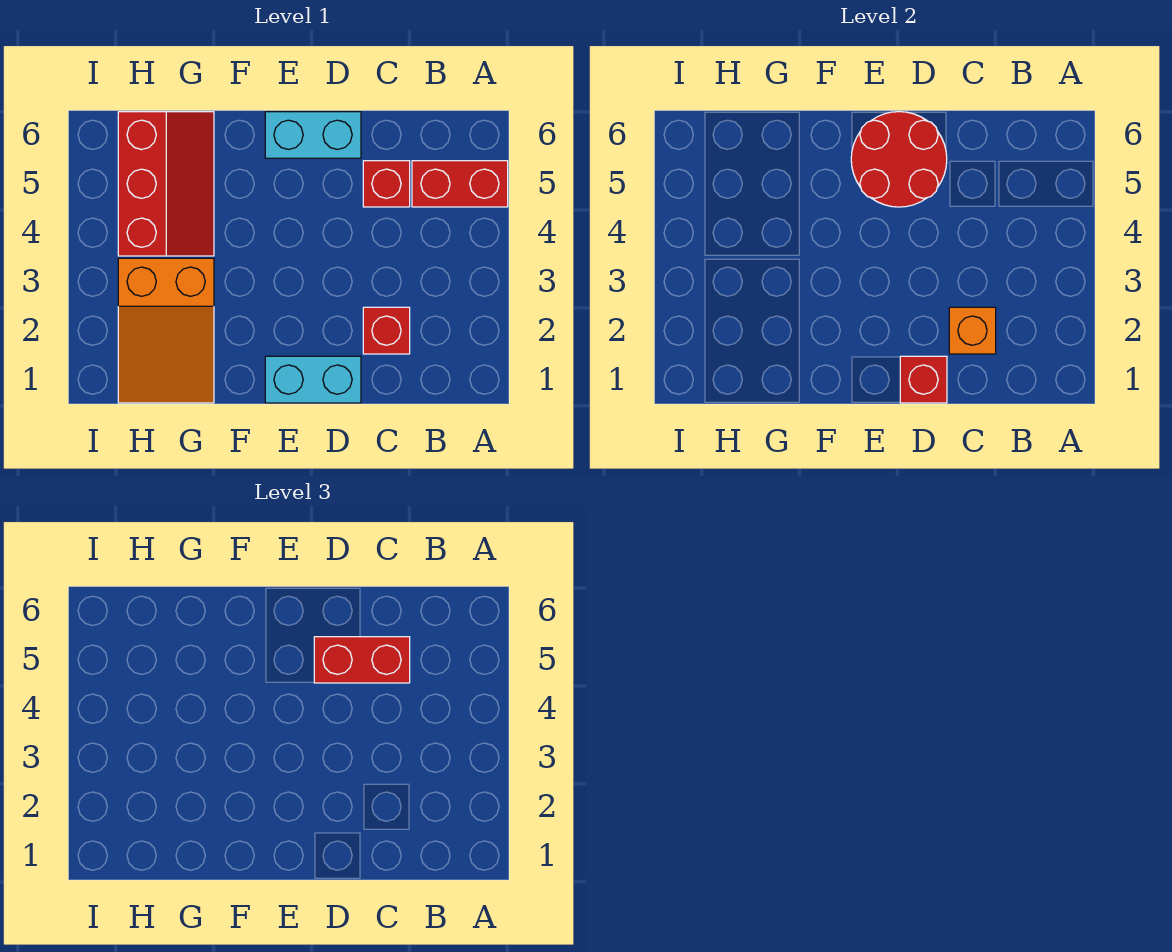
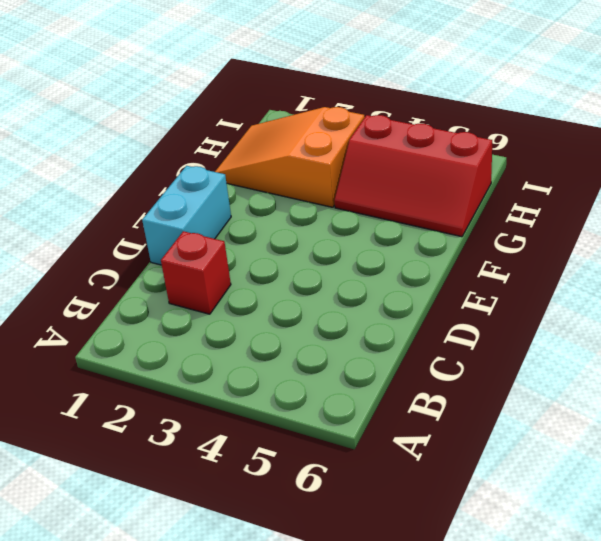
none -> red 1x2 brick [412,161,508,207]
none -> red 1x1 brick [363,161,410,207]

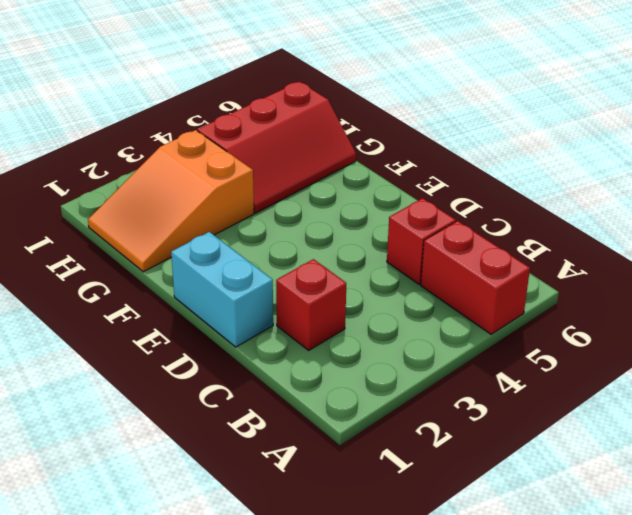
none -> cyan 1x2 brick [265,112,361,158]
none -> orange 1x1 brick [949,307,996,354]

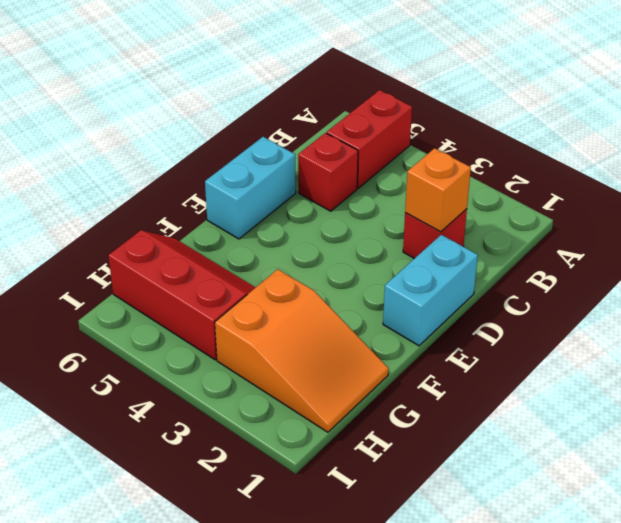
none -> red 1x1 brick [900,356,947,403]
none -> red 2x2 round brick [851,112,947,207]

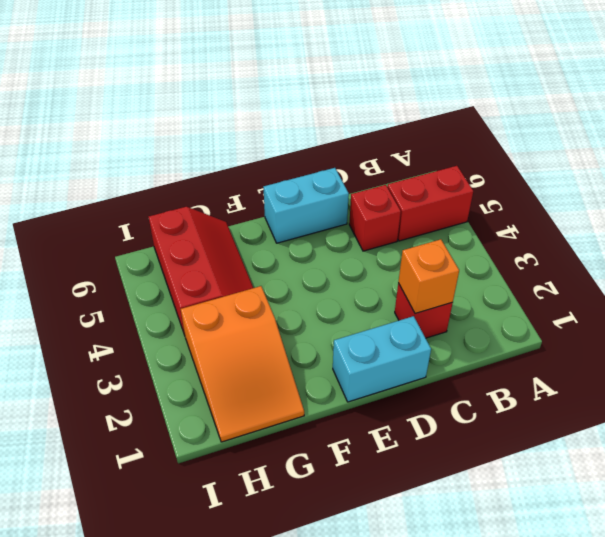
none -> red 1x1 brick [900,356,947,403]
none -> red 2x2 round brick [851,112,947,207]

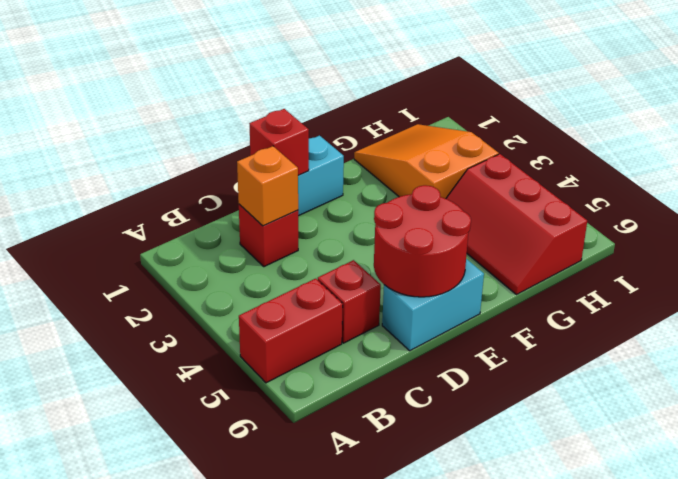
none -> red 1x2 brick [314,637,410,683]

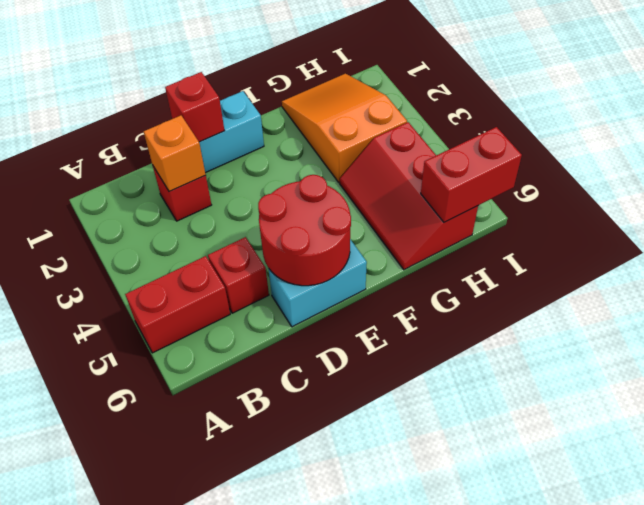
red 1x2 brick [421,127,522,222] -> red 1x2 brick moved to [314,637,410,683]

